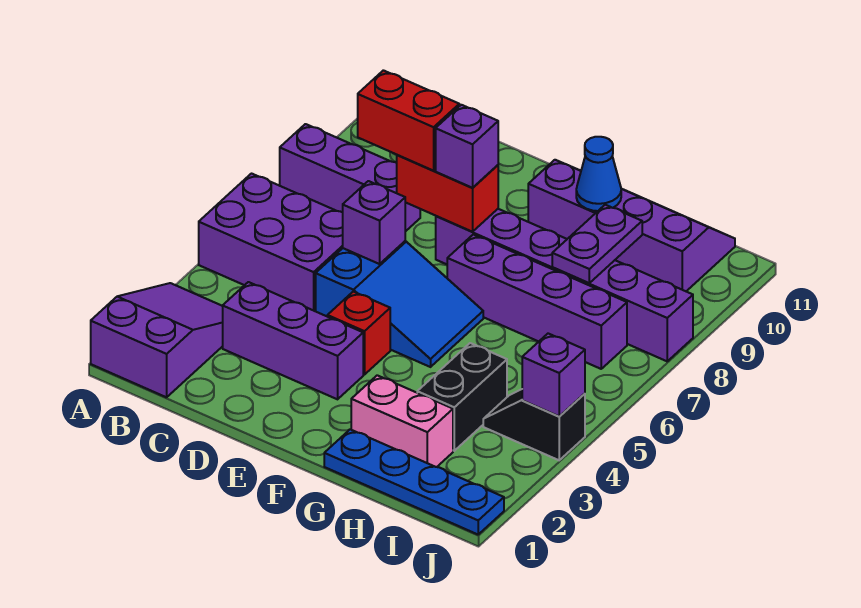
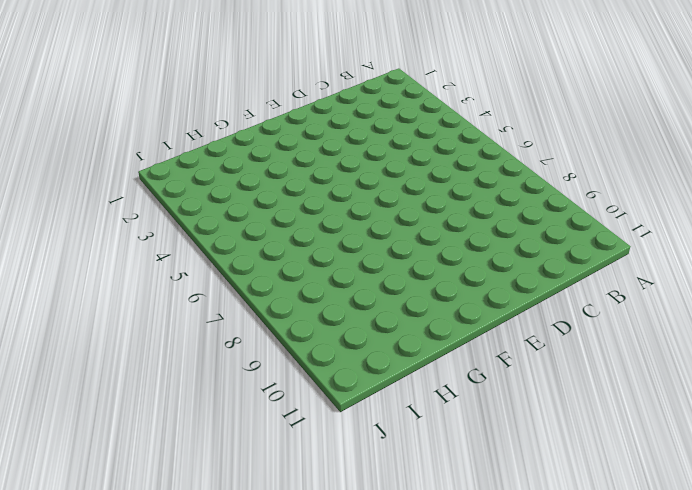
none -> purple 2x3 slope [91,283,223,397]
none -> purple 2x3 brick [199,174,343,311]
none -> purple 1x3 brick [280,124,420,232]

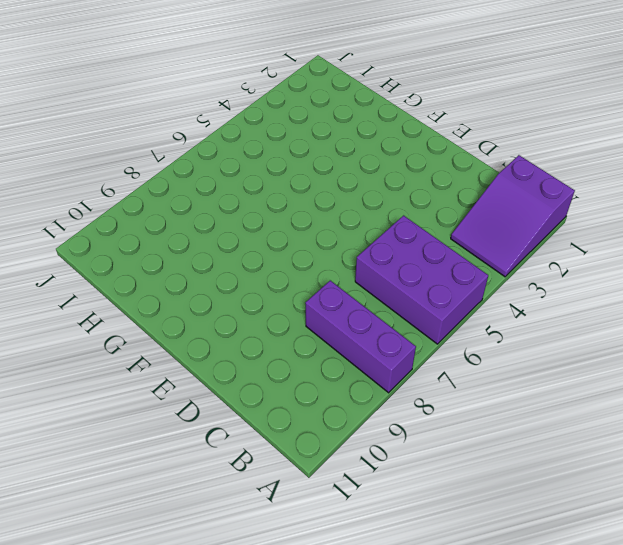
none -> purple 1x3 brick [223,282,363,399]
none -> blue 2x3 slope [316,241,483,367]
none -> red 1x1 brick [327,292,390,375]

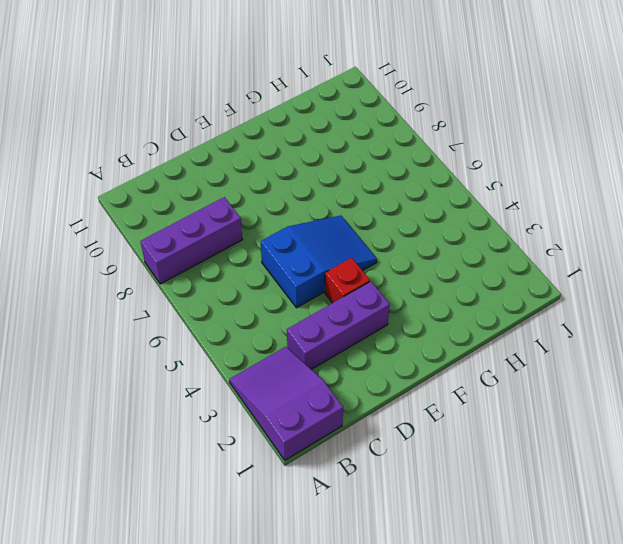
none -> purple 2x3 brick [199,174,343,311]
none -> purple 1x6 brick [436,209,693,361]
none -> purple 1x4 brick [447,235,627,369]

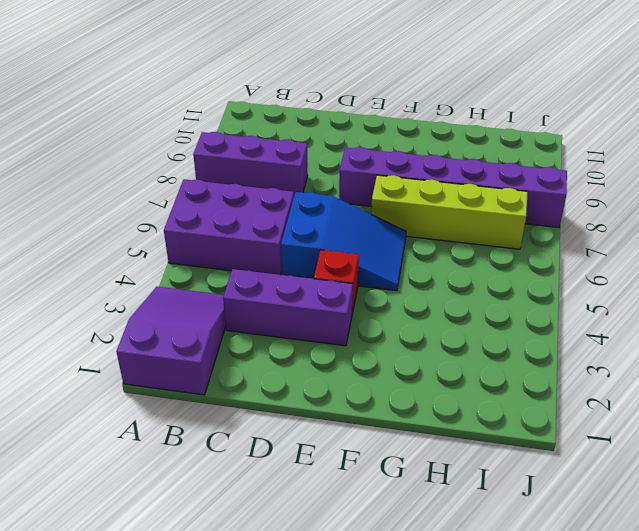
lime 1x4 brick [371,175,528,249] -> purple 1x4 brick [447,235,627,369]
none -> purple 2x4 slope [528,160,735,291]
none -> blue 1x4 plate [324,429,504,534]
none -> pink 1x2 brick [351,375,453,467]

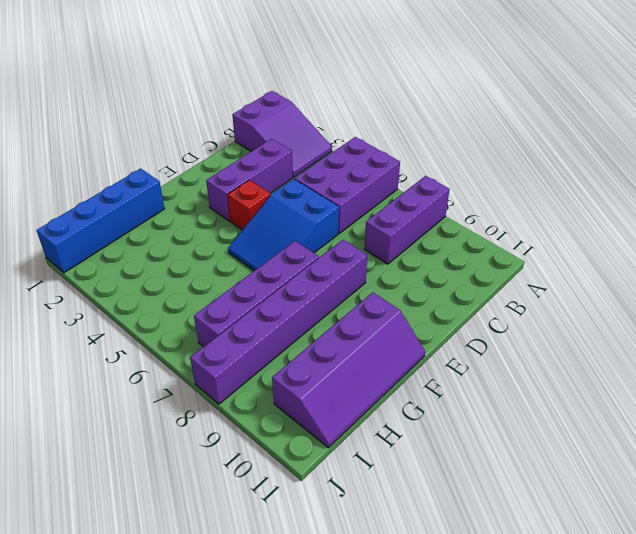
blue 1x4 brick [37,169,165,273] -> blue 1x4 plate [324,429,504,534]
none -> pink 1x2 brick [351,375,453,467]
none -> black 1x2 brick [417,343,507,451]
none -> black 1x2 slope [483,389,585,460]

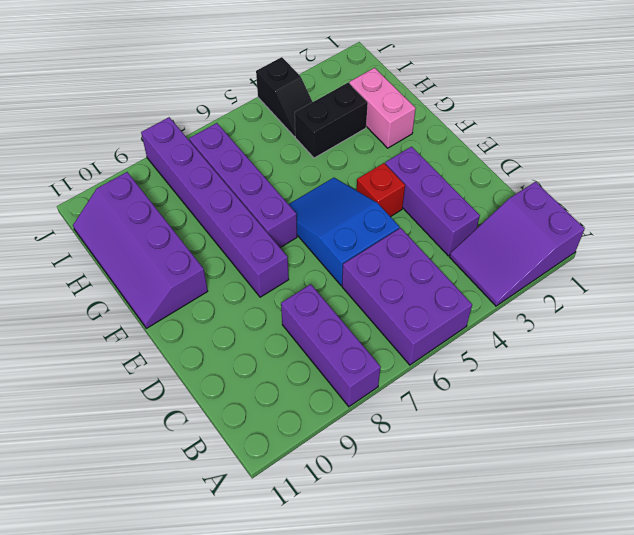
none -> blue 1x4 plate [324,429,504,534]
none -> purple 1x1 brick [343,181,405,264]
none -> red 1x2 brick [396,155,498,232]

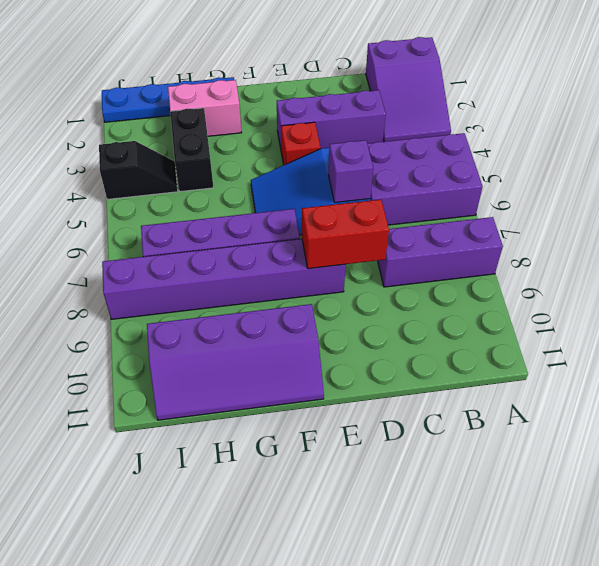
none -> blue 1x1 cone [576,137,621,211]
none -> purple 1x2 plate [552,205,642,283]
none -> purple 1x1 brick [522,334,585,416]

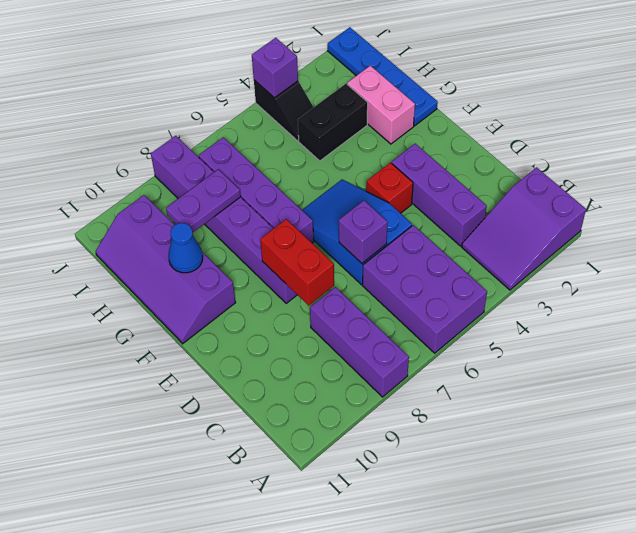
none -> red 1x2 brick [358,70,459,171]
none -> purple 1x1 brick [436,105,498,188]

